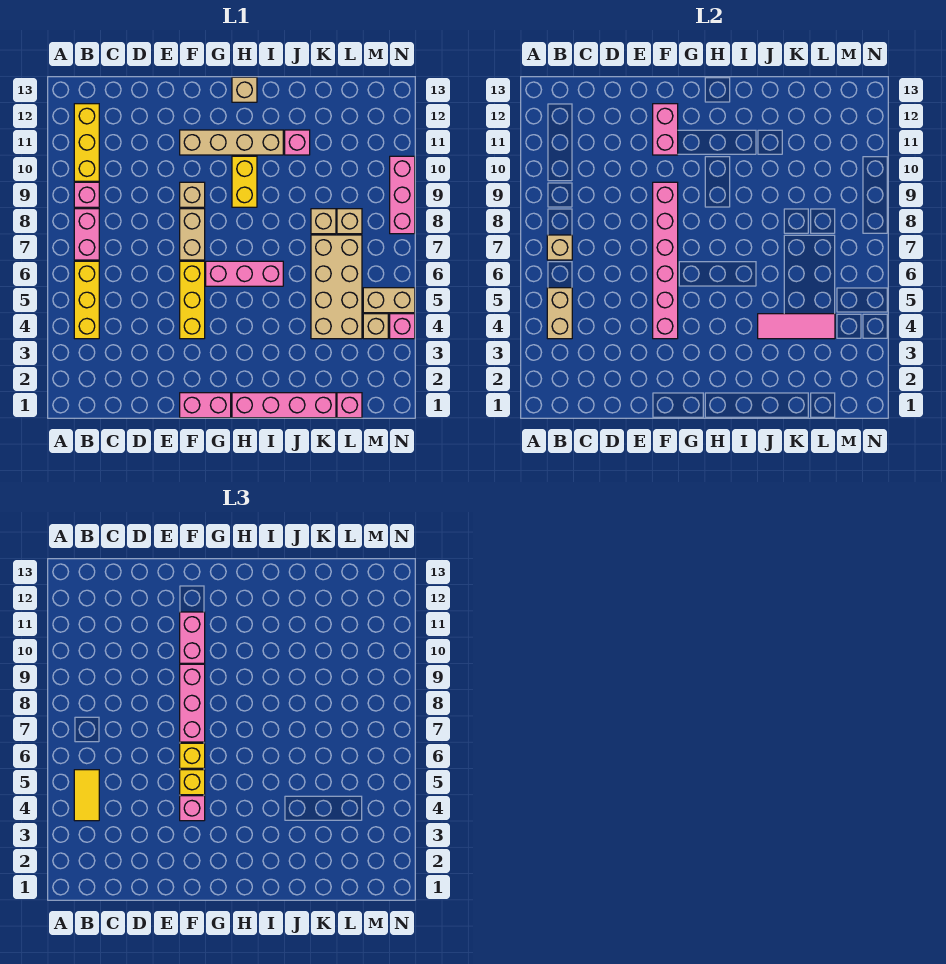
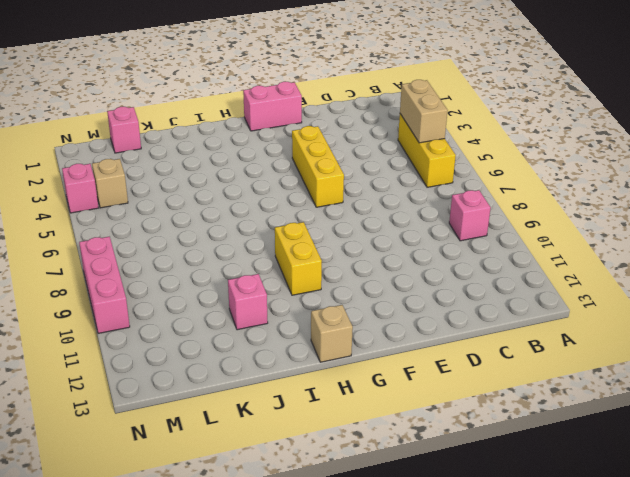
none -> pink 1x2 brick [74,209,99,260]
none -> yellow 1x3 brick [74,104,99,181]
none -> tan 1x2 brick [180,209,205,260]
none -> tan 1x1 brick [180,182,205,207]

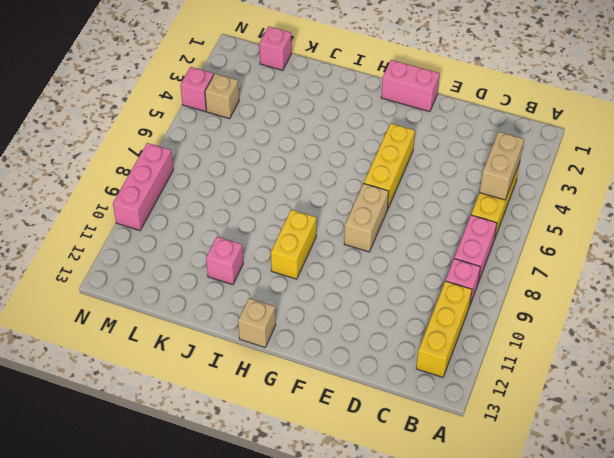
none -> tan 1x1 brick [180,182,205,207]
none -> tan 1x4 brick [180,130,283,155]
none -> pink 1x3 brick [206,261,283,286]
none -> pink 1x4 brick [232,393,336,418]

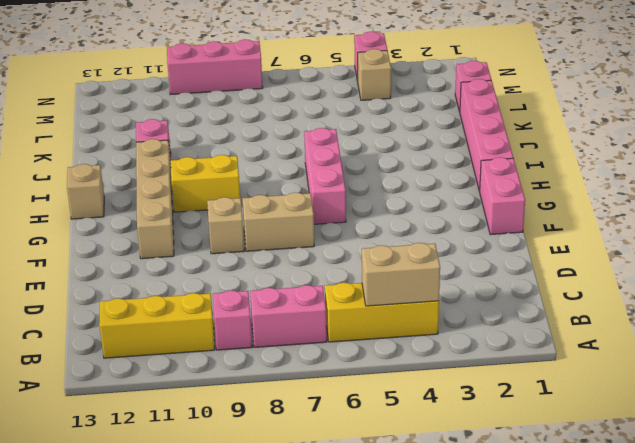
none -> yellow 1x3 brick [180,261,205,339]
none -> tan 2x4 brick [311,235,362,339]
none -> tan 1x1 brick [311,209,336,234]
none -> tan 1x1 brick [337,209,362,234]

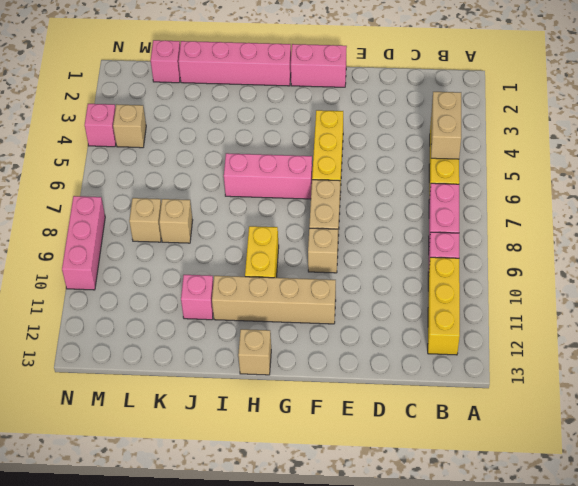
none -> tan 2x4 brick [311,235,362,339]
none -> tan 1x2 brick [363,288,415,313]
none -> tan 1x1 brick [547,235,572,260]
none -> pink 1x6 brick [653,182,678,339]

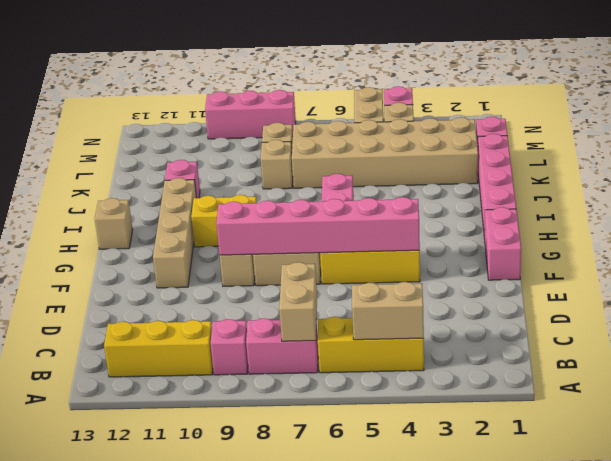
tan 1x2 brick [279,262,317,341] -> tan 1x1 brick [547,235,572,260]
tan 2x6 brick [292,117,478,188] -> tan 2x4 brick [311,235,362,339]
none -> pink 1x2 brick [653,104,678,155]
none -> pink 1x3 tile [758,314,835,339]
none -> yellow 1x2 tile [74,770,99,821]
none -> pink 1x1 brick [180,796,205,821]

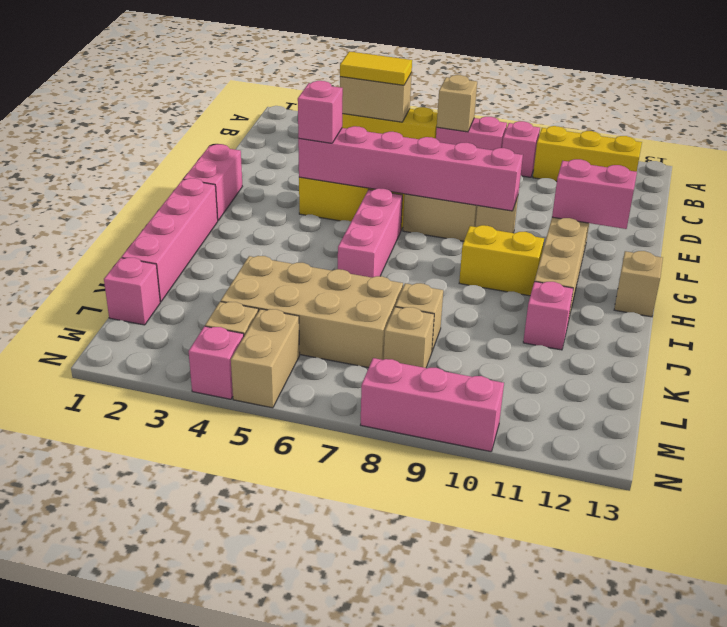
none -> pink 1x3 tile [758,314,835,339]
none -> yellow 1x1 brick [180,770,205,795]
none -> yellow 1x1 brick [180,743,205,768]
none -> pink 1x3 brick [180,664,205,742]

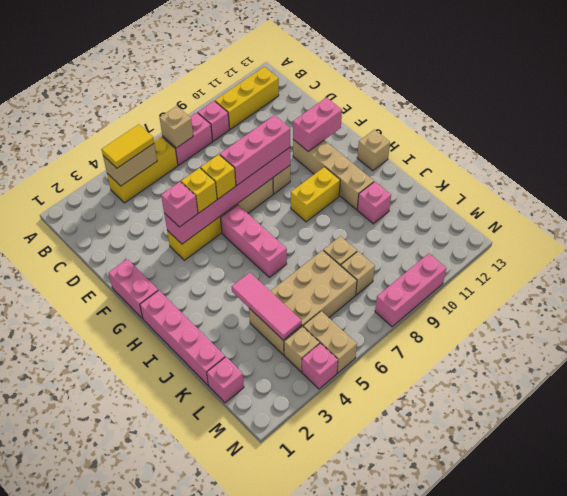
none -> pink 1x2 brick [180,612,205,663]

